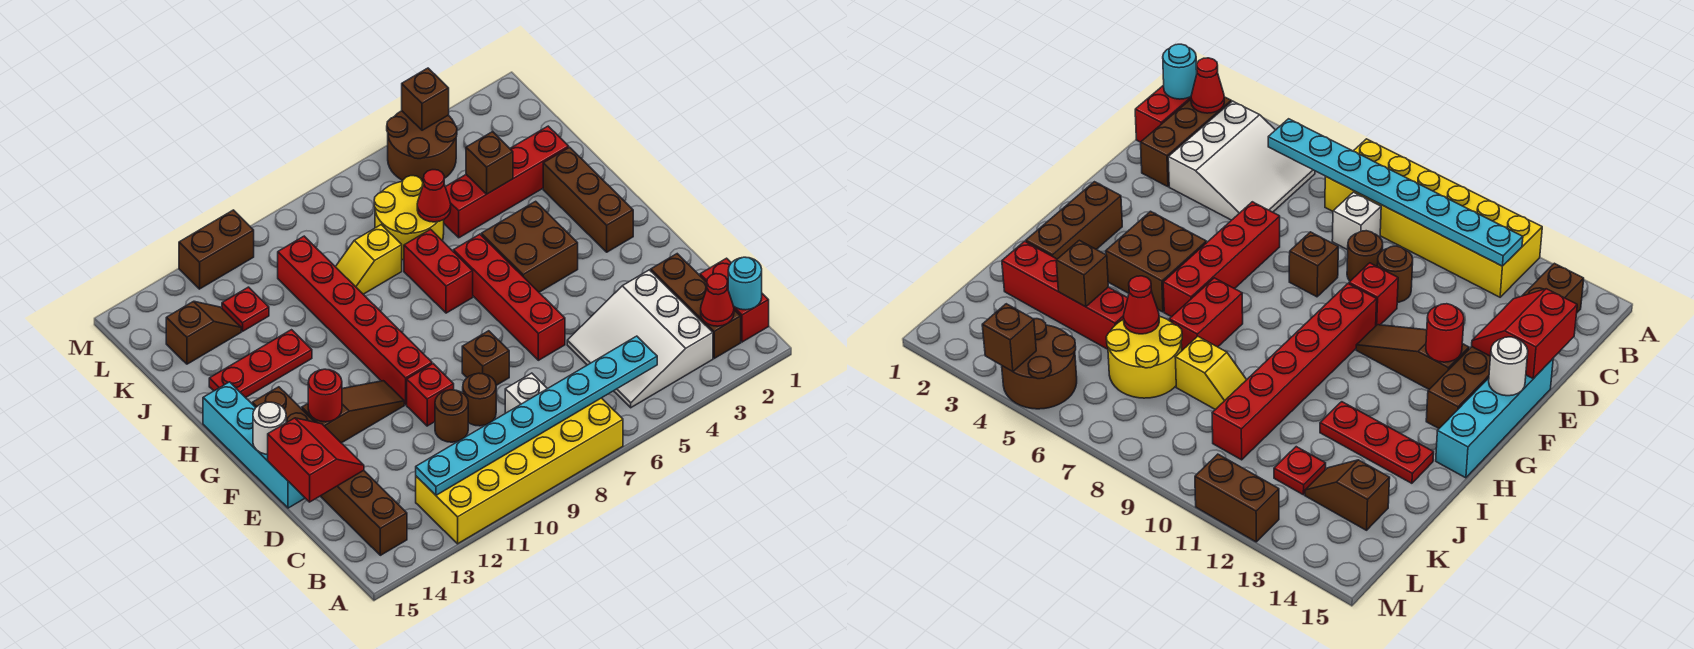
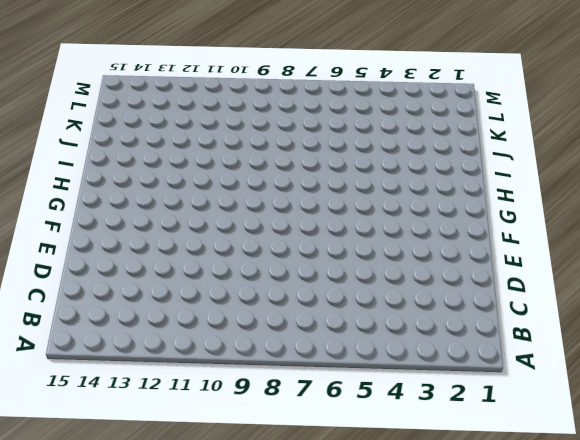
none -> yellow 2x6 brick [416,398,623,544]
none -> red 1x2 brick [700,258,769,342]
none -> brown 1x3 brick [651,254,741,358]
none -> white 3x3 slope [567,270,713,408]

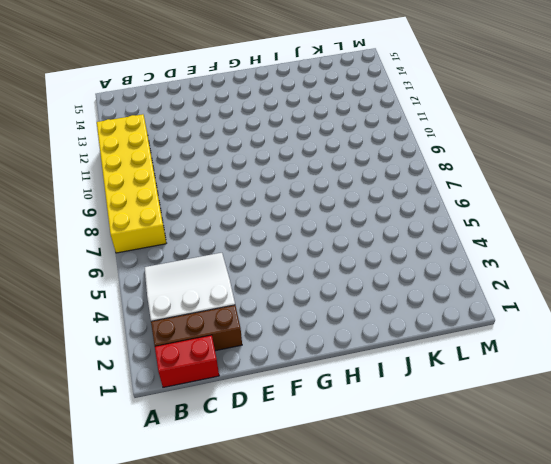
none -> brown 1x6 brick [252,387,407,555]
none -> white 1x1 brick [505,373,547,413]
none -> brown 1x1 round brick [463,373,496,426]
none -> brown 1x1 round brick [435,390,468,442]

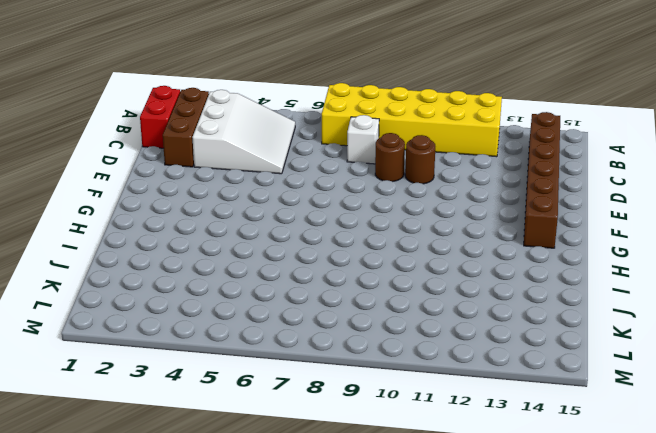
none -> red 1x4 brick [453,234,565,360]
none -> brown 1x1 brick [462,331,509,385]
none -> red 1x1 brick [407,364,454,426]
none -> cyan 1x4 brick [203,382,305,508]

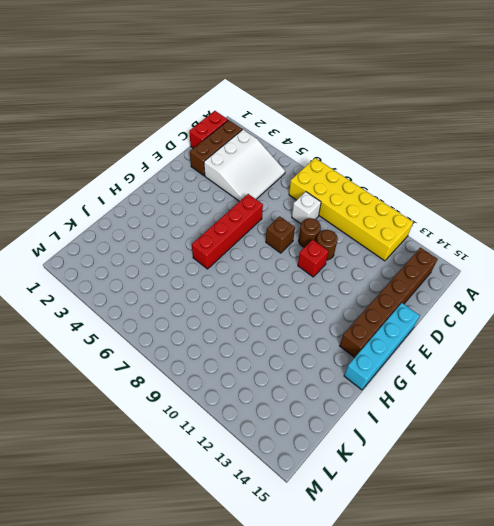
none -> red 1x6 brick [278,236,432,405]
none -> brown 1x3 slope [302,381,404,443]
none -> brown 1x3 brick [543,147,633,252]
none -> brown 2x2 brick [481,201,578,292]

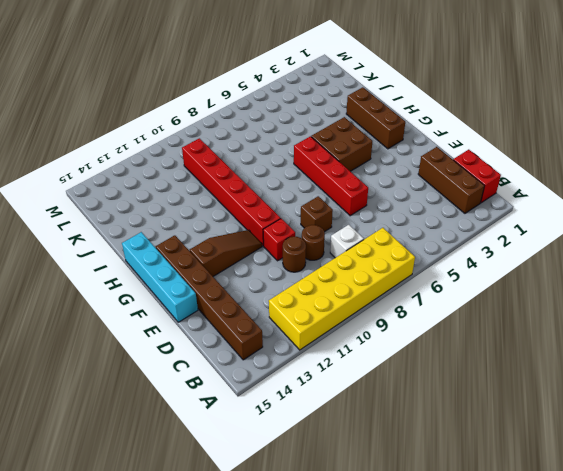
none -> white 3x3 slope [567,270,713,408]
none -> red 1x2 brick [404,229,473,313]
none -> red 1x3 plate [209,330,312,398]
none -> red 1x4 brick [444,126,569,238]

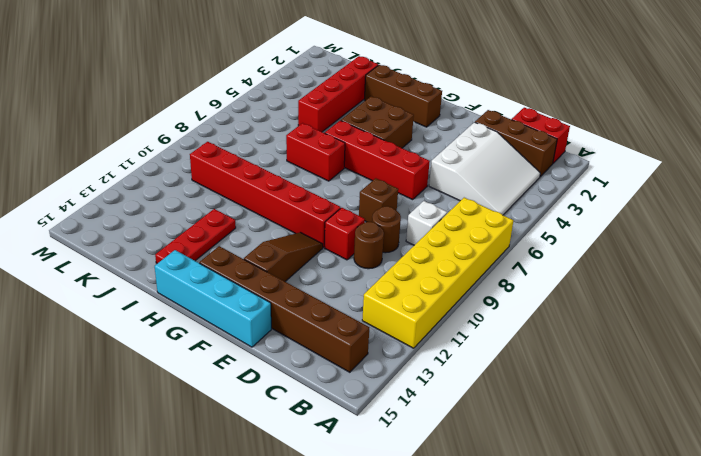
white 3x3 slope [429,122,540,215] -> white 3x3 slope turned to [567,270,713,408]
none -> yellow 2x2 round brick [374,176,444,260]
none -> yellow 1x2 slope [335,225,402,294]
none -> red 1x1 plate [222,287,269,331]
none -> brown 1x2 slope [166,301,241,364]

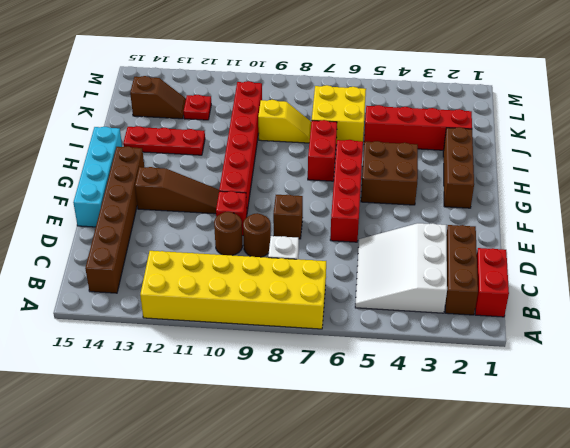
yellow 2x2 brick [312,85,366,144] -> yellow 2x2 round brick [374,176,444,260]
yellow 1x2 slope [258,100,311,143] -> yellow 1x2 slope turned to [335,225,402,294]
none -> brown 2x2 round brick [387,111,457,182]
none -> brown 1x2 brick [179,210,254,289]
none -> cyan 1x1 round brick [728,257,762,310]
none -> red 1x1 cone [701,274,734,326]

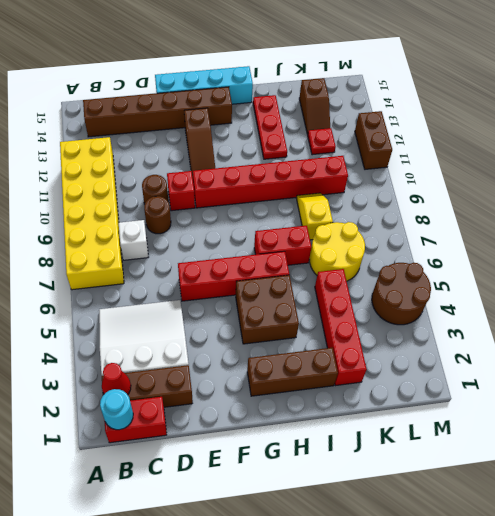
none -> brown 1x1 brick [462,331,509,385]
none -> cyan 1x8 plate [416,336,657,495]
none -> red 2x2 slope [268,418,364,502]
none -> red 1x1 round brick [308,369,342,422]

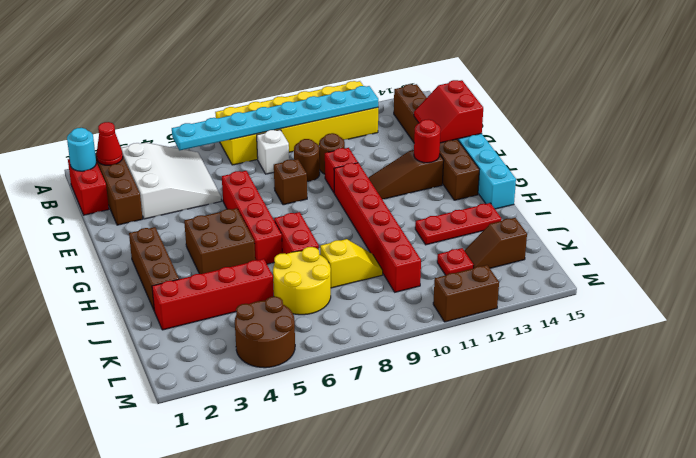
none -> white 1x1 round brick [253,402,286,454]
none -> brown 1x1 brick [466,132,513,194]
none -> red 1x1 cone [417,170,451,222]
none -> brown 1x1 brick [402,68,449,130]

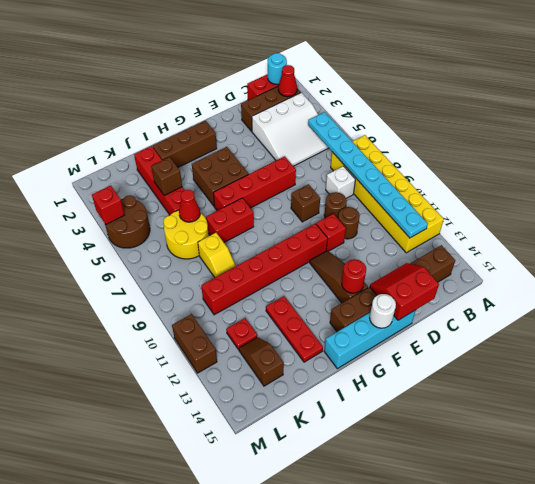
red 1x1 brick [92,185,124,224] -> brown 1x1 brick [402,68,449,130]

